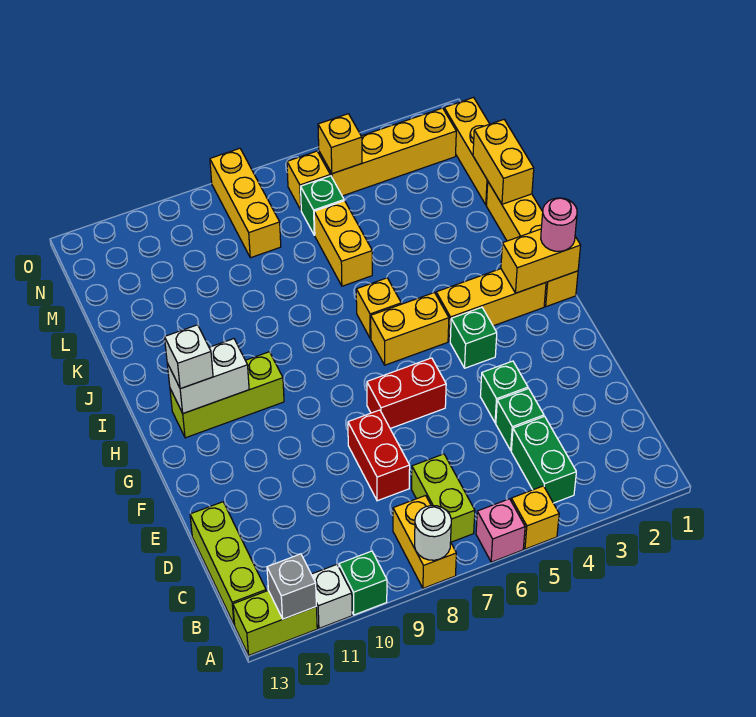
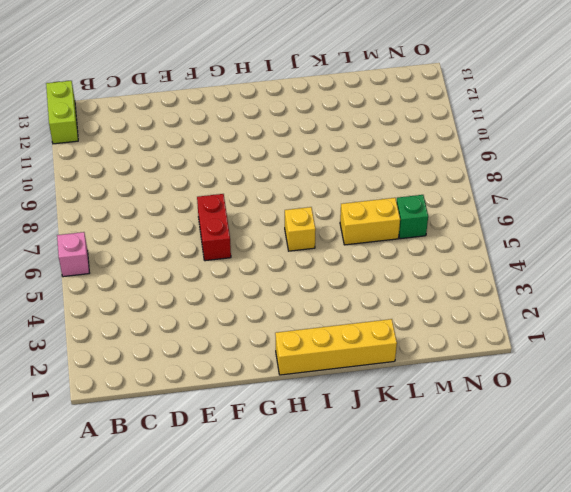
none -> yellow 1x1 brick [511,486,559,549]
none -> yellow 1x2 brick [393,496,456,588]
none -> green 1x1 brick [339,551,387,615]
none -> white 1x1 brick [311,565,352,628]

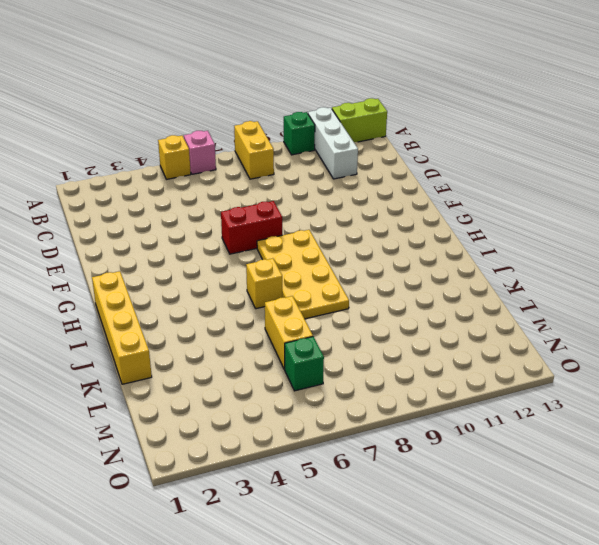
white 1x3 brick [308,107,358,179] -> white 1x1 brick [311,565,352,628]
yellow 2x4 plate [257,230,349,319] -> none
none -> green 1x2 brick [511,416,576,503]
none -> lime 1x2 brick [412,454,475,542]
none -> lime 1x3 brick [190,502,266,625]
none -> green 1x1 brick [496,389,544,450]

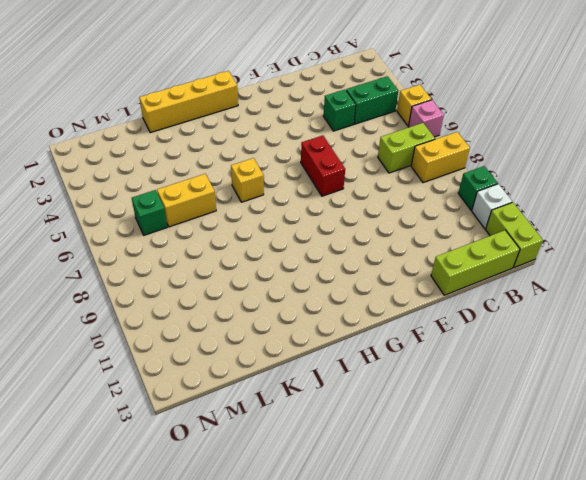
none -> red 1x2 brick [348,410,410,501]
none -> green 1x1 brick [480,361,528,423]
none -> green 1x1 brick [450,307,497,368]
none -> yellow 1x3 brick [436,269,546,341]

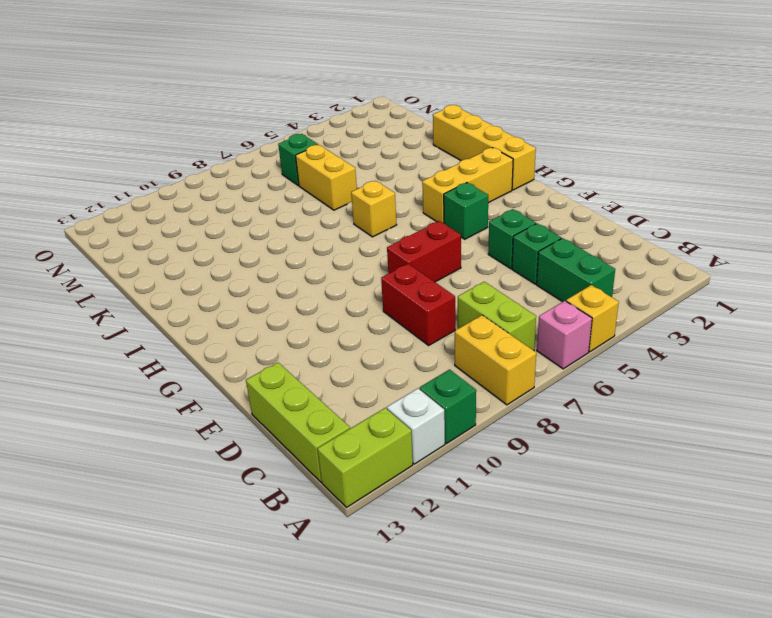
none -> yellow 1x2 brick [371,293,449,365]
none -> lime 1x3 brick [170,352,284,438]
none -> yellow 1x3 brick [444,98,489,205]
none -> yellow 1x3 brick [210,148,281,258]

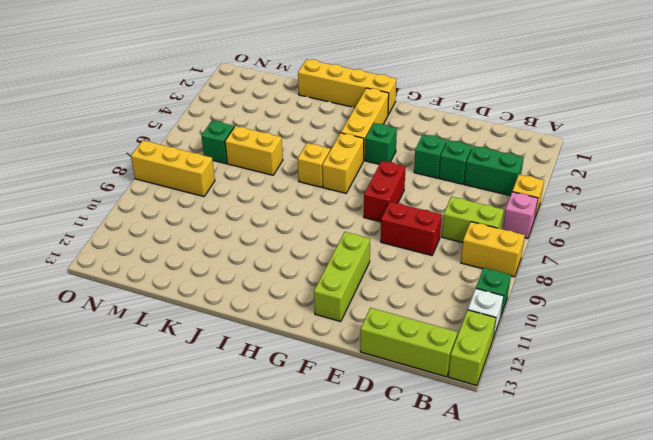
lime 1x3 brick [314,232,370,322] -> lime 1x3 brick moved to [170,352,284,438]
none -> yellow 1x3 brick [444,98,489,205]
none -> yellow 1x4 brick [319,108,456,196]
none -> yellow 1x1 brick [287,151,330,210]
none -> white 1x1 round brick [415,506,451,560]

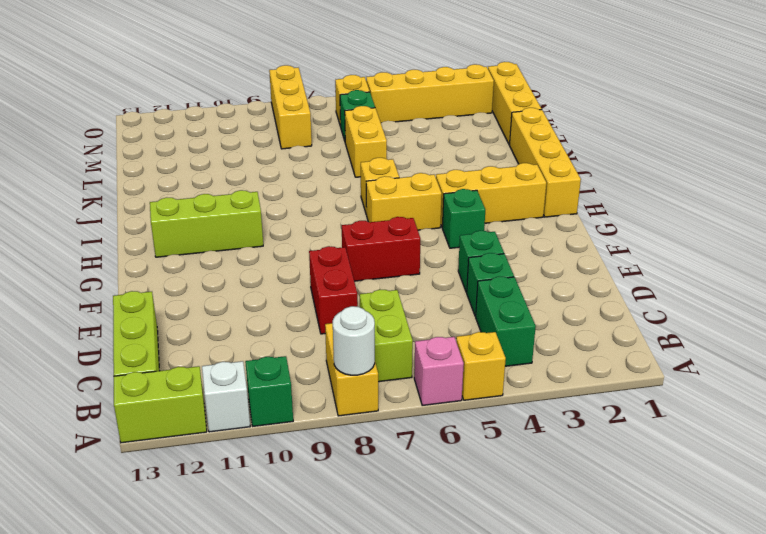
none -> grey 1x1 brick [267,554,316,619]
none -> yellow 1x2 brick [501,229,581,293]
none -> white 1x2 brick [167,339,249,413]
none -> yellow 1x2 brick [473,120,534,204]

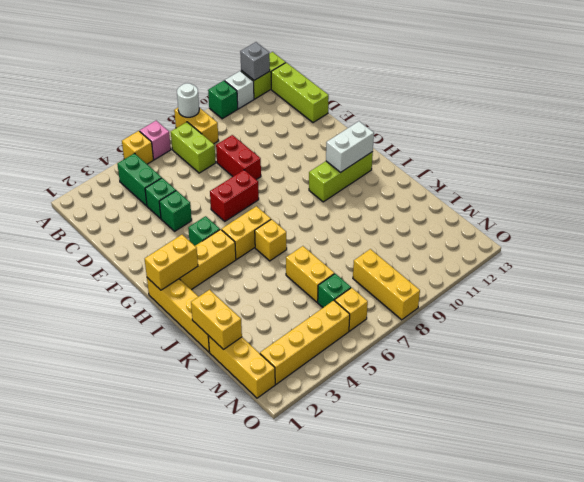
none -> yellow 1x1 brick [318,114,362,174]
none -> pink 1x1 round brick [541,198,577,251]
none -> white 1x1 brick [165,325,213,389]

